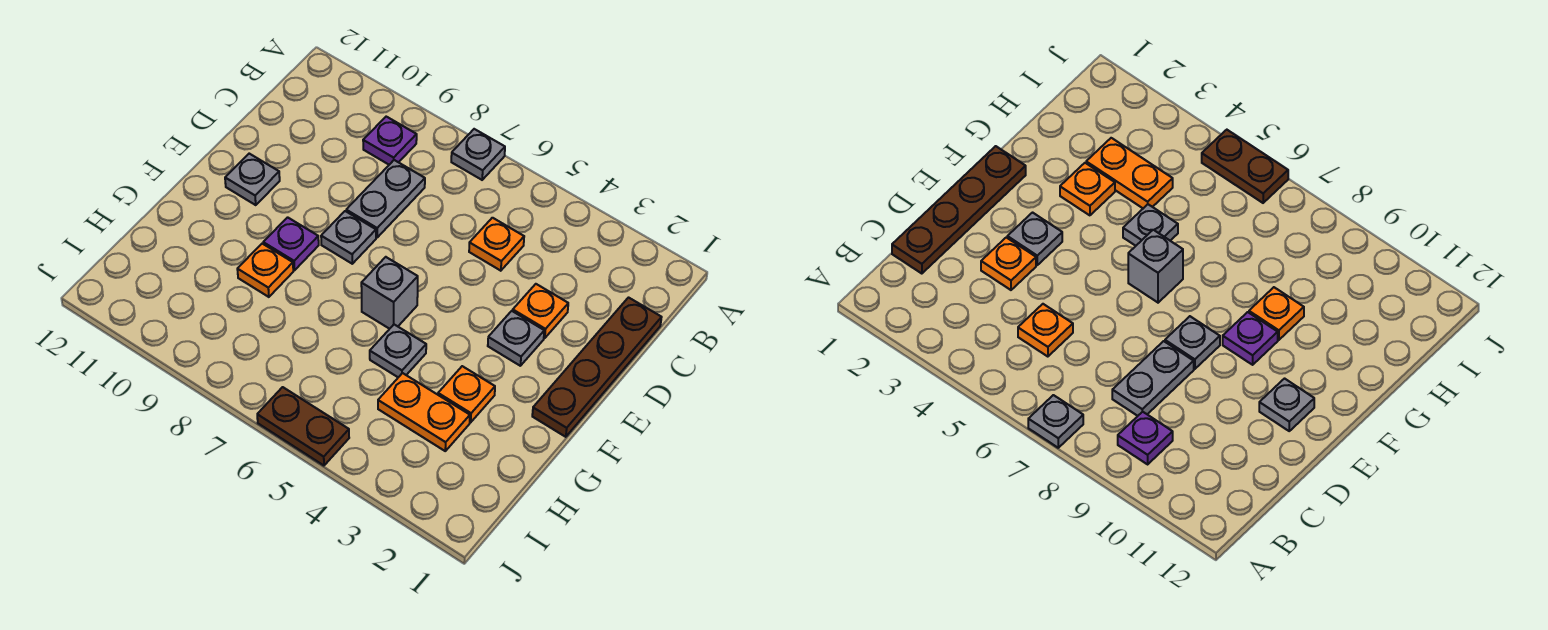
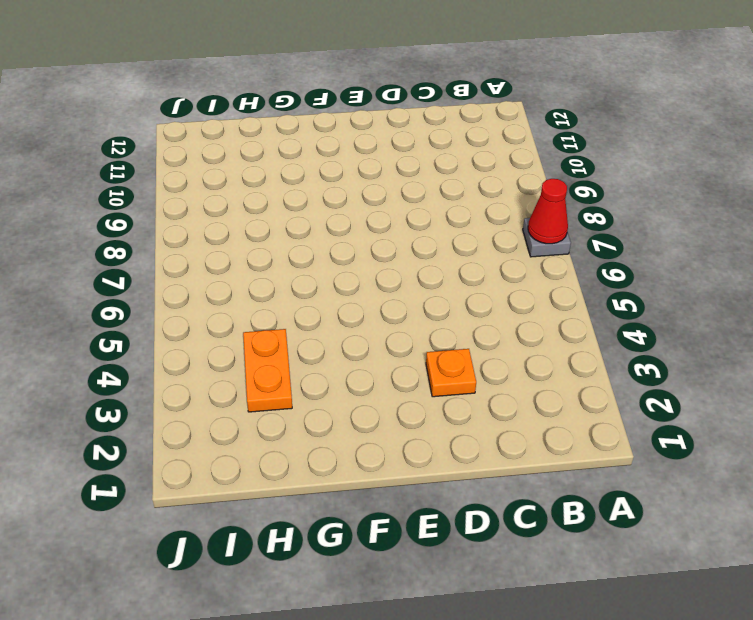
red 1x1 cone [528,179,568,244] -> none
none -> purple 1x1 plate [363,117,417,165]
none -> brown 1x4 plate [532,298,662,437]
none -> orange 1x1 plate [469,218,524,271]

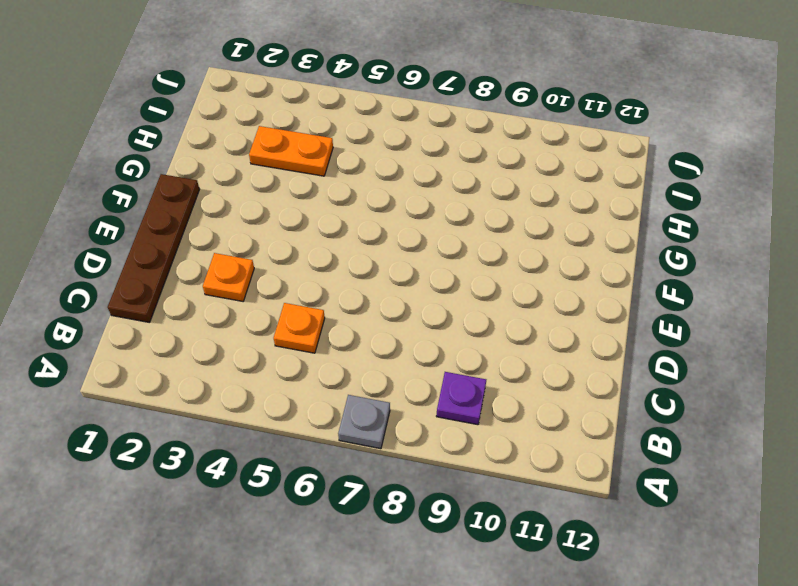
none -> grey 1x2 plate [346,160,425,237]
none -> grey 1x1 plate [488,311,544,366]
none -> grey 1x1 plate [321,211,376,264]

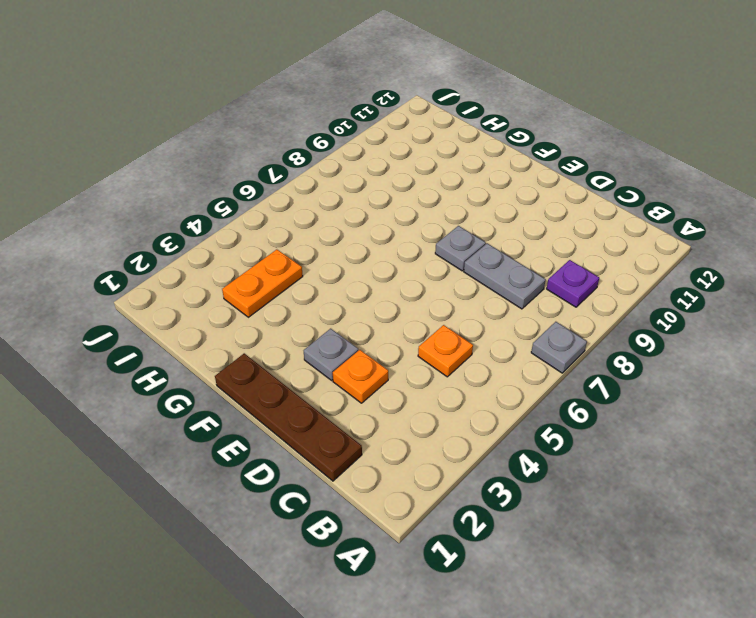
none -> grey 1x1 plate [225,154,280,205]
none -> grey 1x1 brick [361,257,418,329]
none -> purple 1x1 plate [263,217,319,270]

